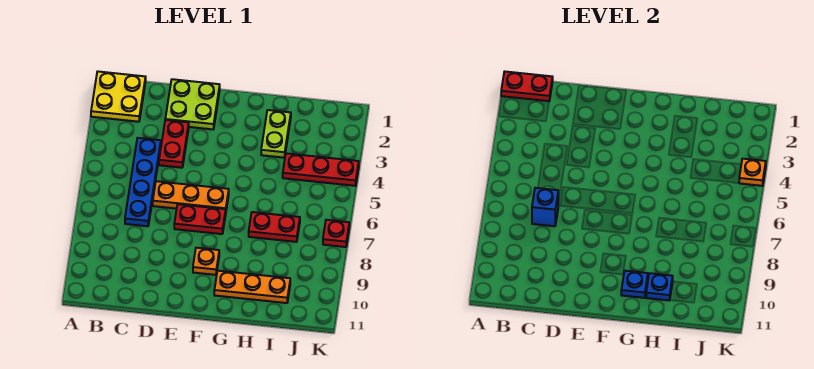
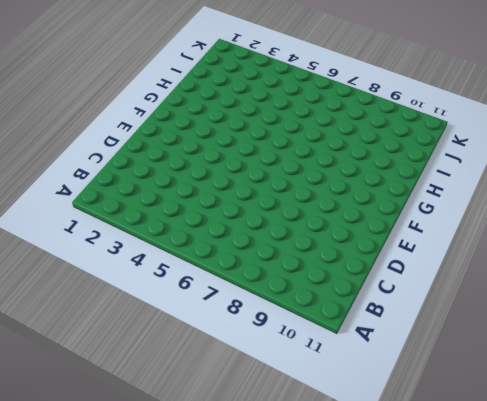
none -> yellow 2x2 plate [91,72,146,122]
none -> blue 1x4 plate [125,138,161,226]
none -> lime 2x2 plate [165,79,220,129]

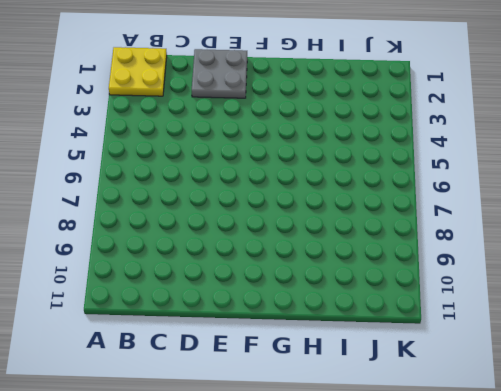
grey 2x2 plate [192,49,247,98] -> lime 2x2 plate [165,79,220,129]
none -> blue 1x4 plate [125,138,161,226]
none -> red 1x2 plate [159,120,189,168]
none -> orange 1x3 plate [153,181,229,209]

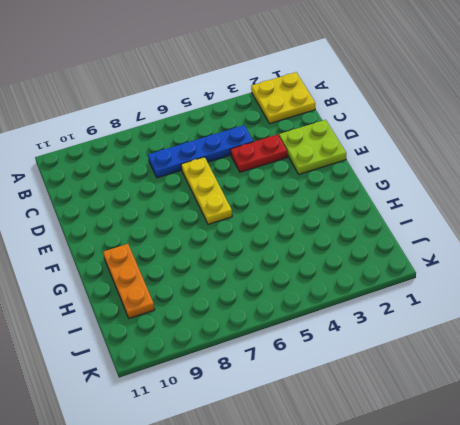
yellow 1x3 plate [181,157,232,224] -> orange 1x3 plate [153,181,229,209]
none -> red 1x2 plate [174,204,226,234]
none -> orange 1x1 plate [193,248,219,275]
none -> lime 1x2 plate [261,110,291,158]

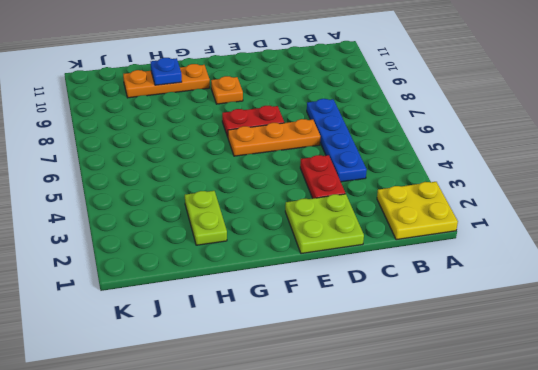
none -> red 1x2 plate [249,212,300,242]
none -> red 1x3 plate [283,153,359,186]
none -> red 1x1 plate [323,220,349,247]

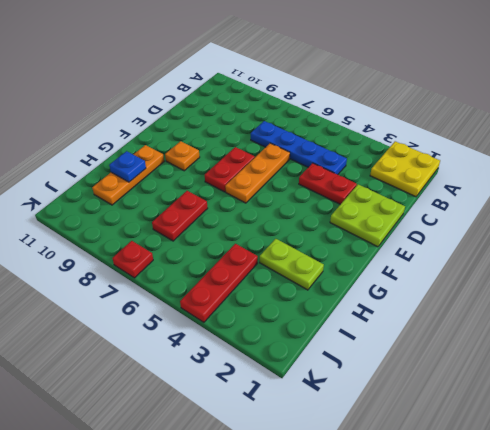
none -> red 1x2 plate [501,72,553,101]
none -> blue 1x1 brick [532,188,558,226]
none -> blue 1x1 plate [621,271,648,298]

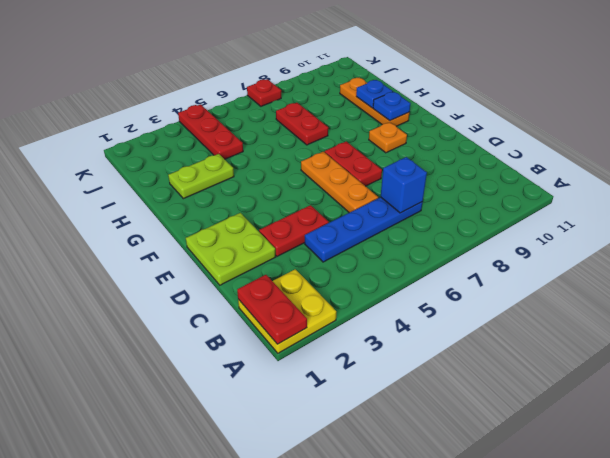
none -> orange 1x1 plate [739,159,766,186]

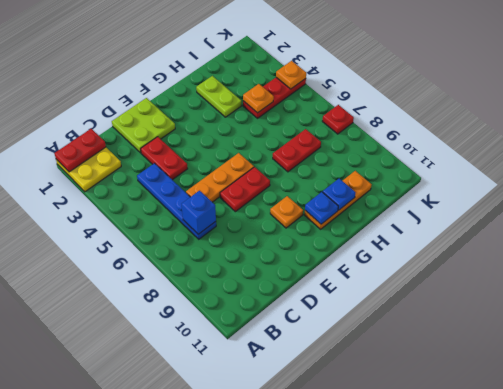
orange 1x1 plate [243,84,274,113] -> none

